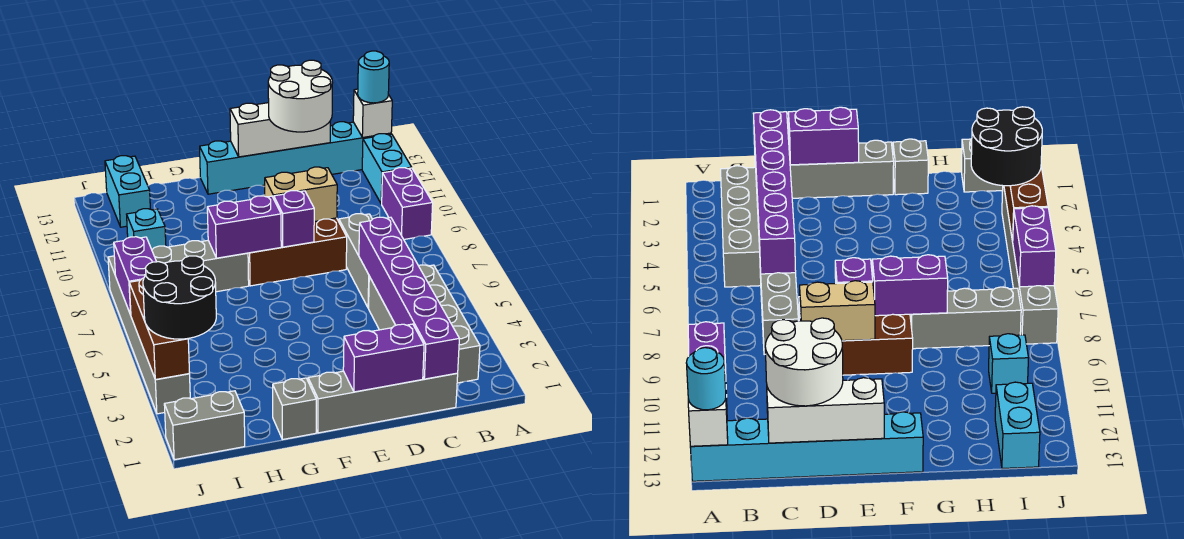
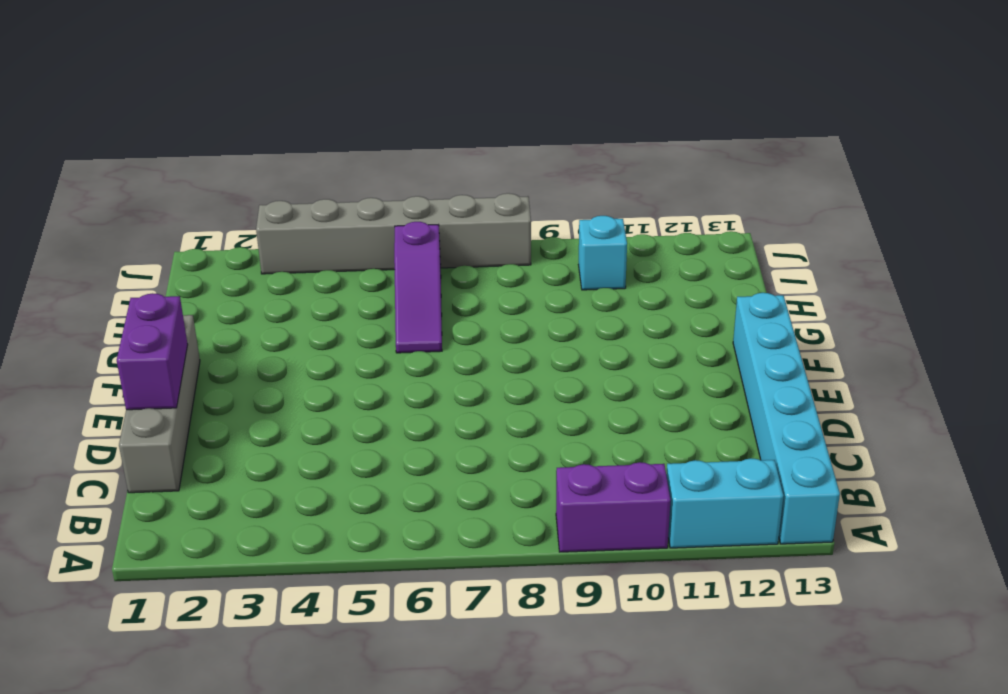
purple 1x3 slope [394,222,442,353] -> none
none -> grey 2x4 brick [369,265,480,383]
none -> grey 1x3 brick [339,214,372,308]
none -> brown 2x3 brick [248,218,347,286]

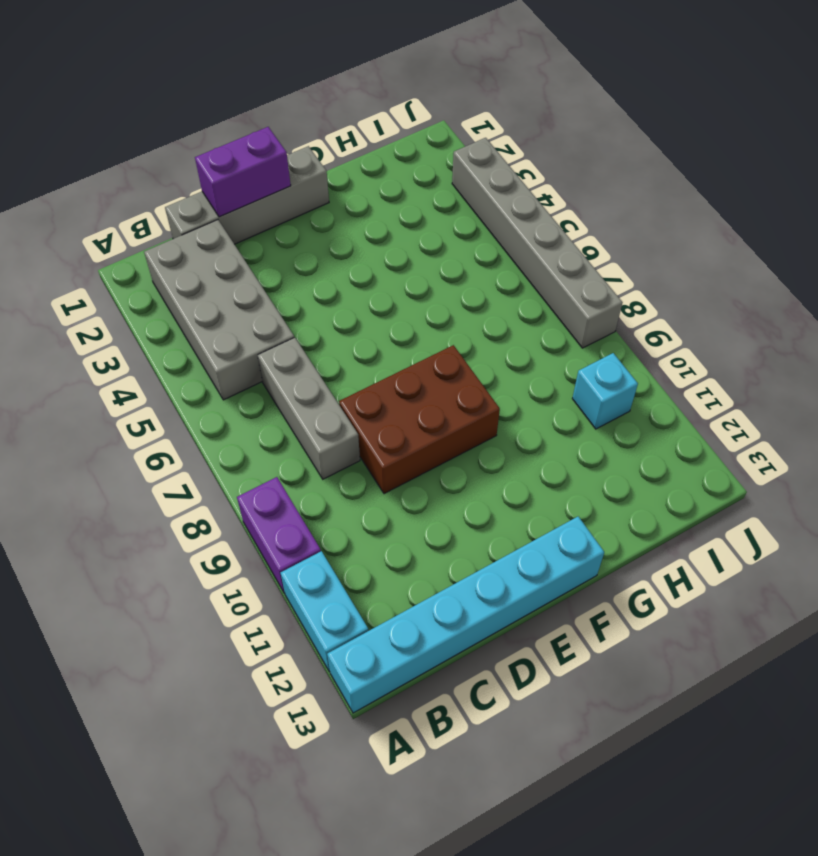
none -> grey 1x1 brick [273,378,316,440]
none -> grey 1x3 brick [152,241,249,292]
none -> grey 1x2 brick [164,391,245,460]

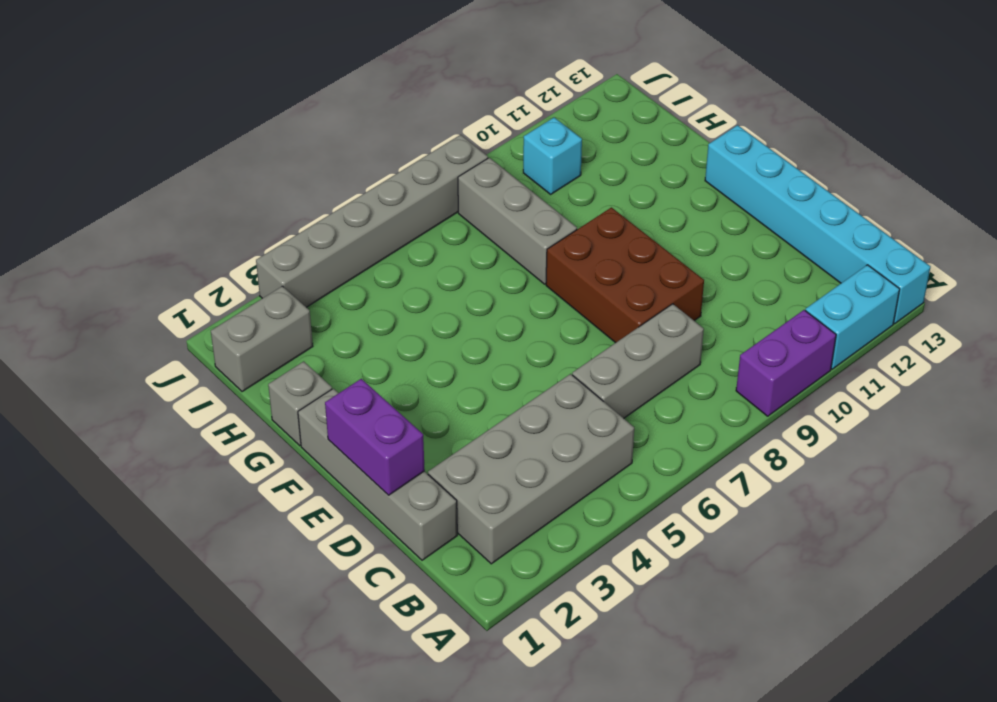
grey 1x2 brick [211,286,313,392] -> grey 1x2 brick turned to [164,391,245,460]
none -> cyan 1x2 brick [105,156,150,227]
none -> white 1x1 brick [353,89,392,138]
none -> purple 1x6 brick [359,217,459,379]

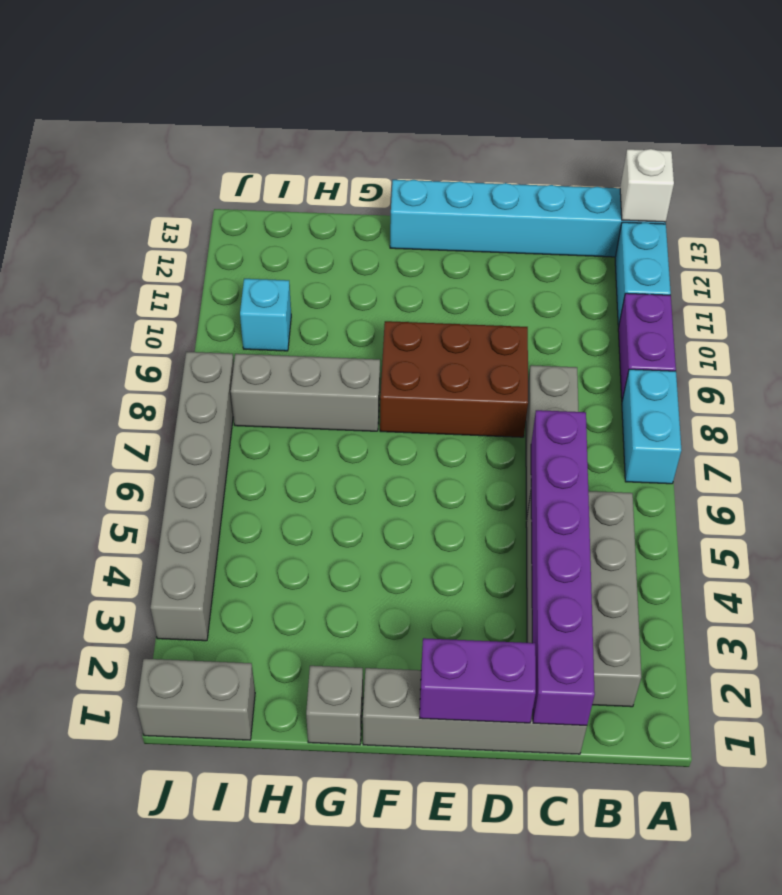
cyan 1x2 brick [622,369,681,484] -> cyan 1x2 brick moved to [105,156,150,227]
none -> white 1x3 brick [230,103,330,157]
none -> tan 1x2 brick [265,167,337,222]
none -> purple 1x1 brick [274,191,314,247]

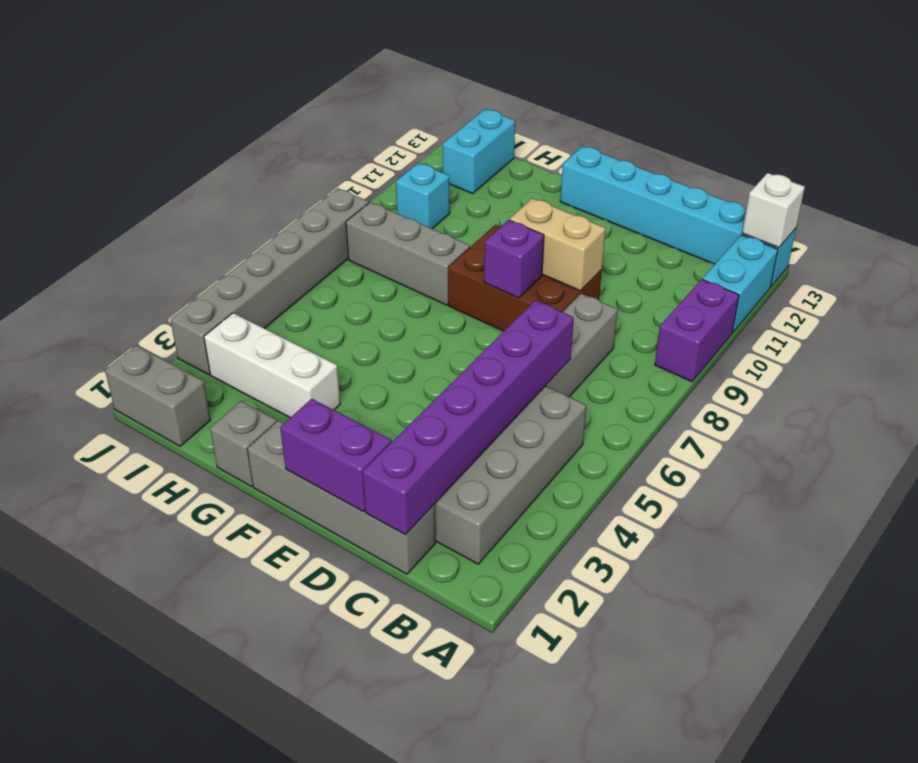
white 1x3 brick [204,313,340,418] -> white 1x3 brick moved to [230,103,330,157]
none -> purple 1x2 brick [207,196,281,258]
none -> brown 1x3 brick [129,278,190,379]
none -> purple 1x2 brick [114,237,156,315]

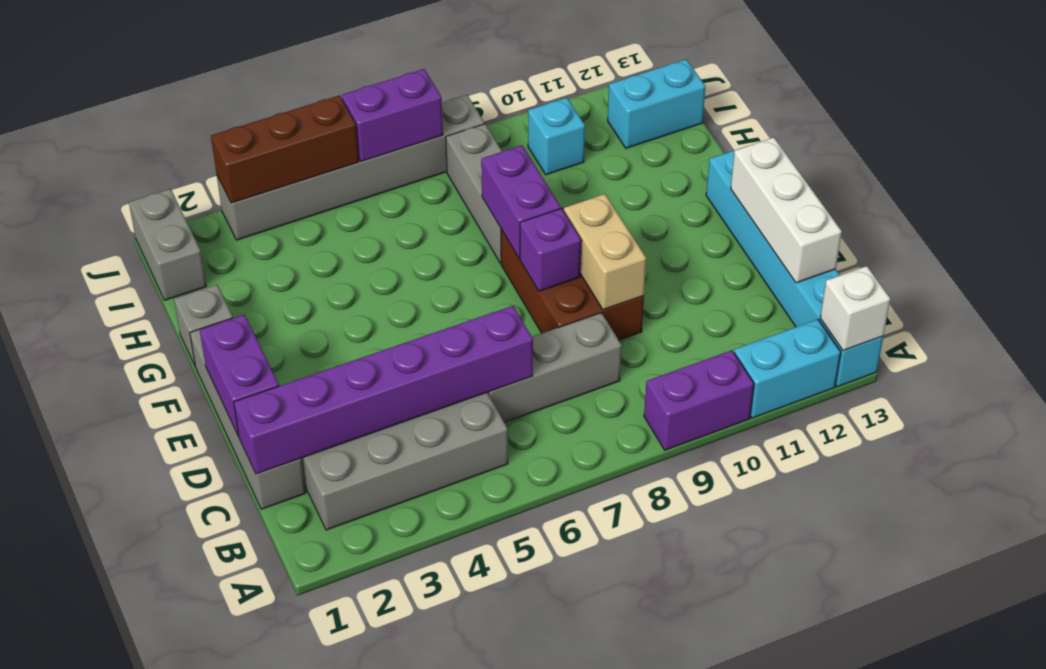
none -> cyan 1x1 round brick [358,51,389,103]
none -> white 2x2 round brick [268,60,332,132]
none -> black 2x2 round brick [143,256,216,339]

